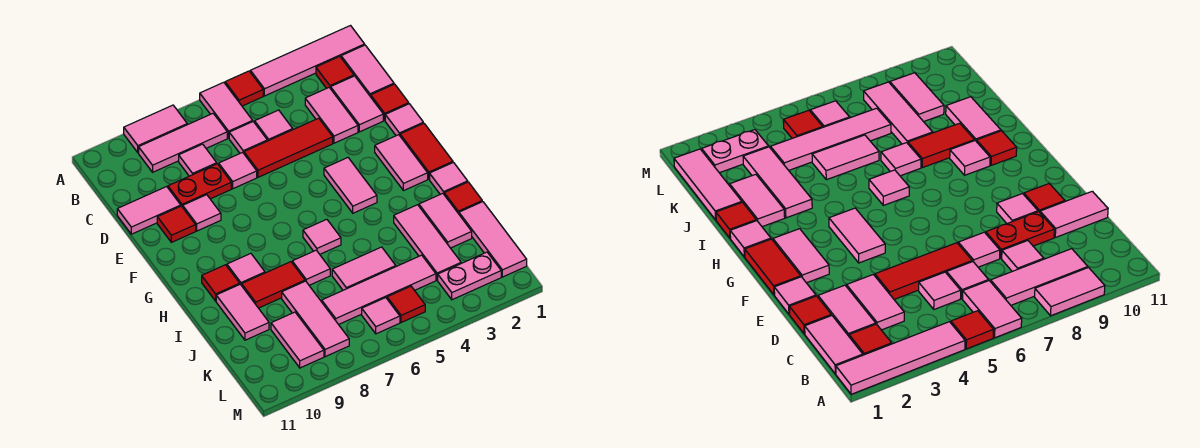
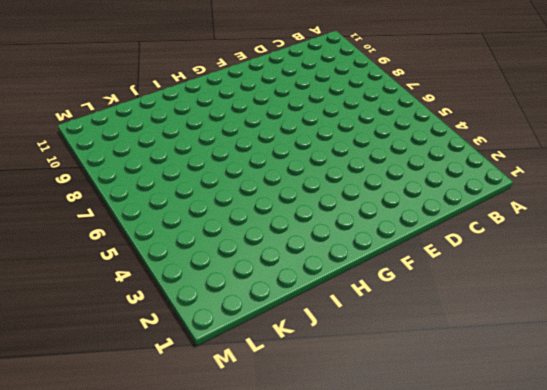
none -> pink 1x4 tile [250,26,365,96]
none -> red 1x1 tile [225,71,263,106]
none -> pink 1x2 tile [200,82,253,138]
none -> pink 1x2 tile [124,105,187,153]

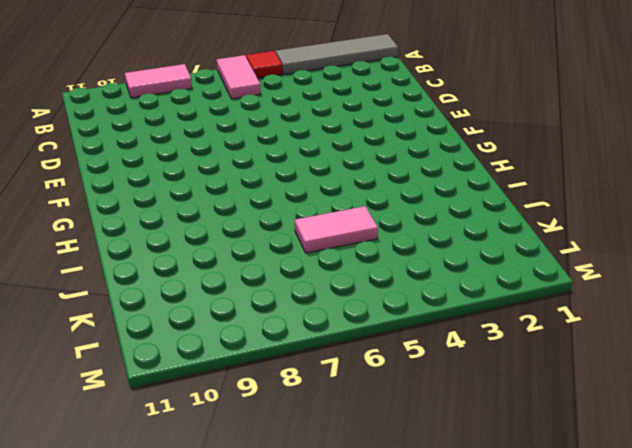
grey 1x4 tile [276,34,398,74] -> pink 1x4 tile [250,26,365,96]
none -> pink 1x2 tile [341,45,394,97]
none -> red 1x1 tile [316,57,354,89]
none -> pink 1x3 tile [139,114,227,172]
none -> pink 1x2 tile [331,76,383,132]

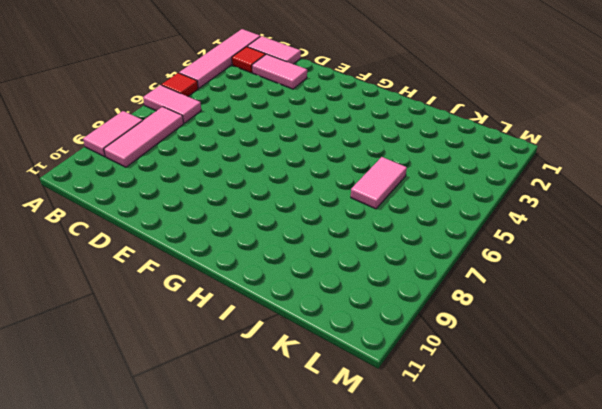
none -> pink 1x2 tile [305,88,358,143]
none -> pink 1x1 tile [255,110,293,141]
none -> pink 1x1 tile [229,122,267,153]
none -> pink 1x1 tile [179,144,217,176]

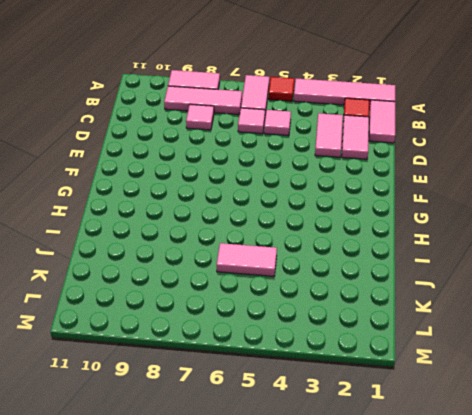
none -> red 1x1 tile [371,84,409,120]
none -> red 1x3 tile [244,118,333,177]
none -> pink 1x1 tile [219,152,257,189]
none -> red 1x2 plate [168,164,231,207]

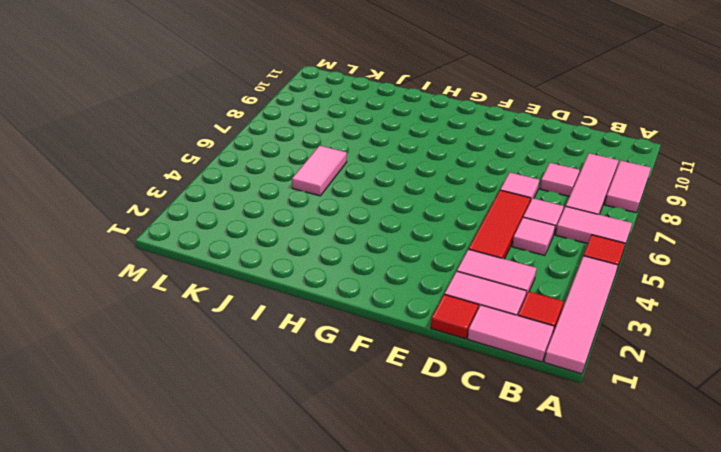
none -> red 1x2 plate [168,164,231,207]
none -> pink 1x2 tile [117,187,181,234]
none -> pink 1x1 tile [385,104,423,136]
none -> pink 1x1 tile [183,195,221,231]

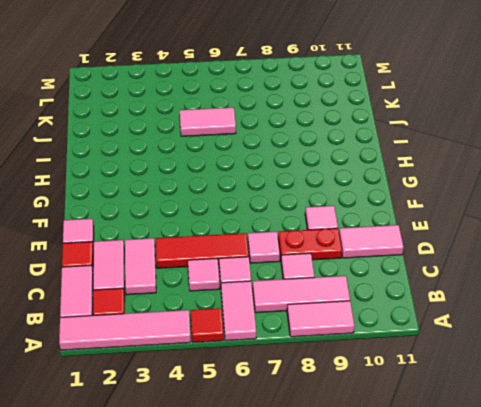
none -> red 1x1 tile [157,206,196,242]
none -> red 1x2 tile [400,123,453,179]
none -> pink 1x2 tile [375,135,428,191]
none -> pink 1x2 tile [324,158,377,213]

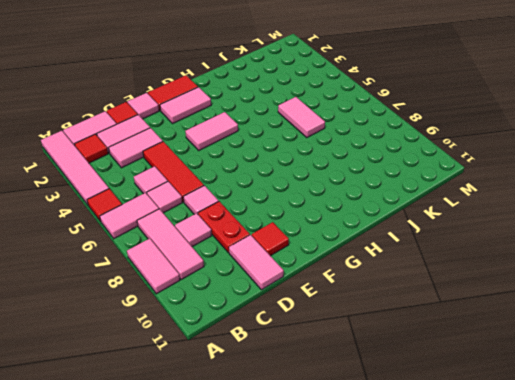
none -> pink 1x1 tile [183,195,221,231]
none -> pink 1x1 tile [430,163,468,194]
none -> pink 1x1 tile [303,219,341,254]
none -> pink 1x1 tile [227,253,265,286]

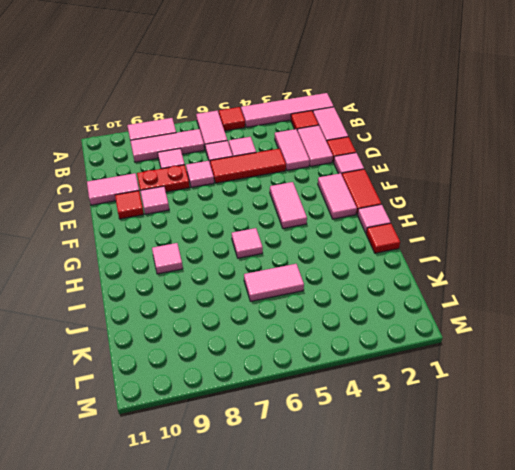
none -> red 1x1 tile [202,265,240,301]
none -> pink 1x2 tile [419,193,472,248]
none -> pink 1x3 tile [394,205,461,280]
none -> pink 1x1 tile [292,250,330,285]

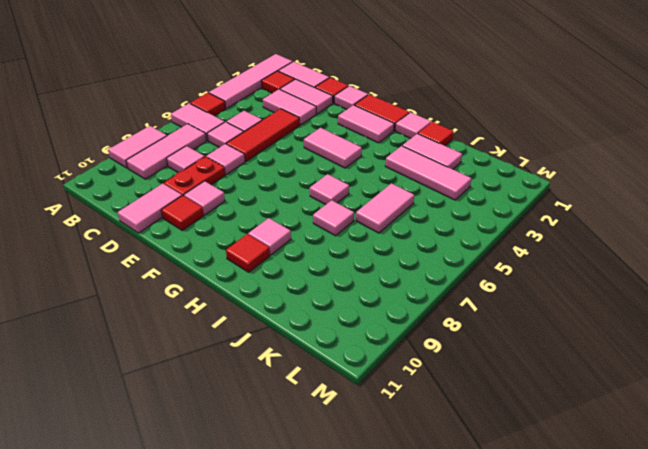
none -> red 1x2 tile [242,262,305,308]
none -> pink 1x2 tile [216,284,269,340]
none -> pink 1x3 tile [459,202,527,277]
none -> pink 1x3 tile [282,281,349,357]

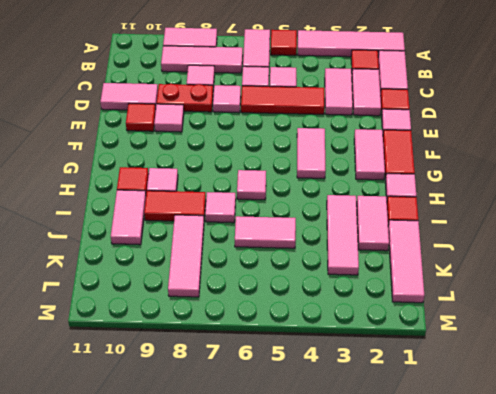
none -> pink 1x4 tile [322,255,436,324]
none -> pink 1x2 tile [271,312,324,368]
none -> pink 1x2 plate [438,252,501,300]
none -> red 1x1 tile [387,286,425,323]

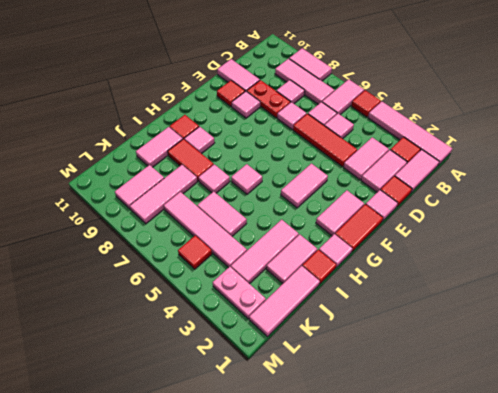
none -> pink 1x1 tile [362,298,400,334]

